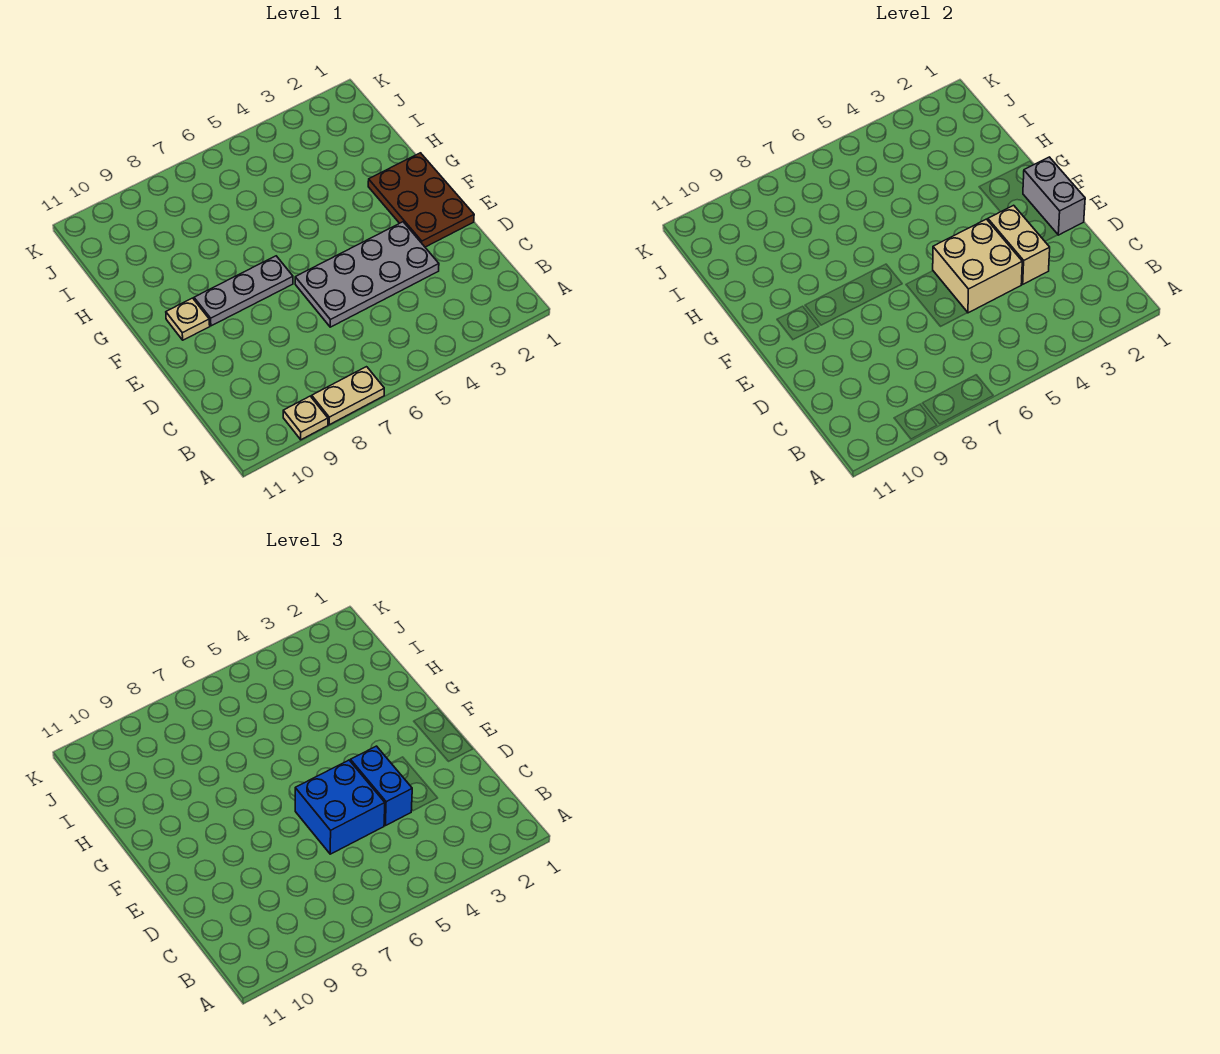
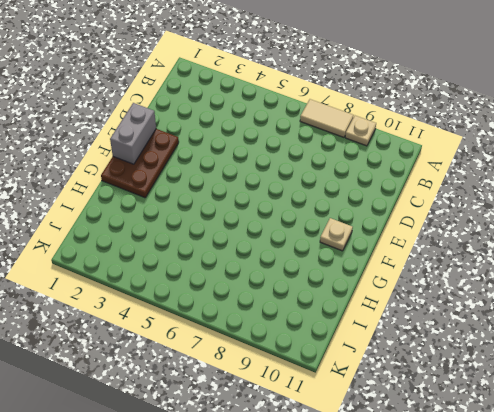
tan 1x2 tile [300,99,353,137] -> tan 1x2 plate [312,367,384,425]
none -> grey 2x4 plate [295,222,439,327]
none -> grey 1x3 plate [194,256,293,326]

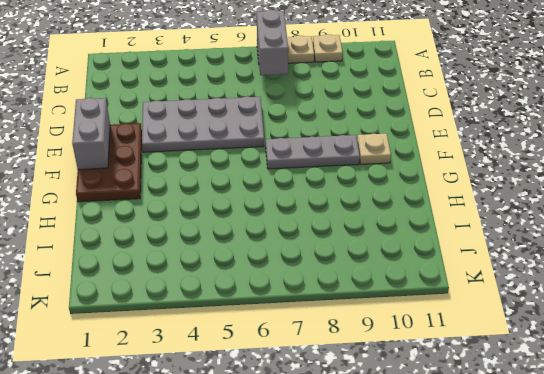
grey 1x2 brick [257,10,288,75] -> none
none -> tan 1x2 brick [988,205,1050,284]
none -> tan 2x2 brick [933,219,1022,313]

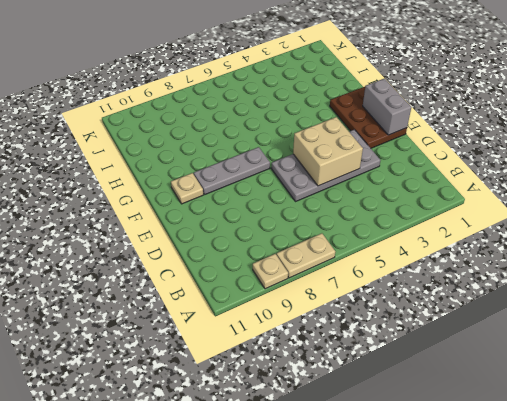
none -> tan 1x2 brick [988,205,1050,284]
none -> blue 1x2 brick [350,746,412,826]

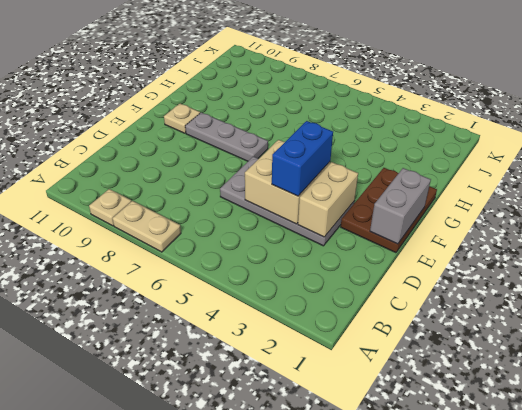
none -> blue 2x2 brick [295,760,385,854]

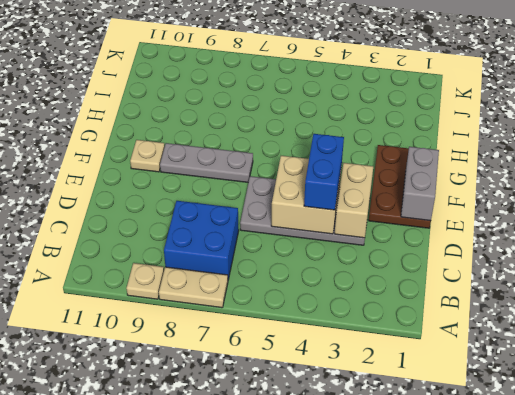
blue 2x2 brick [164,201,239,280] -> blue 2x2 brick moved to [295,760,385,854]

